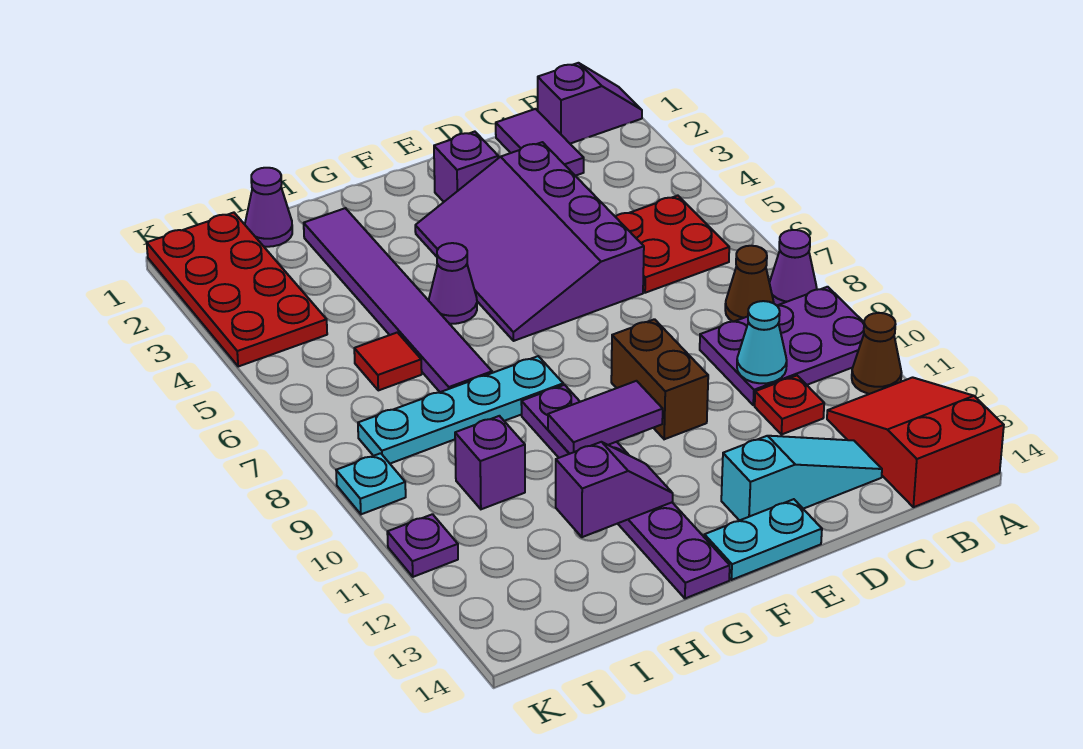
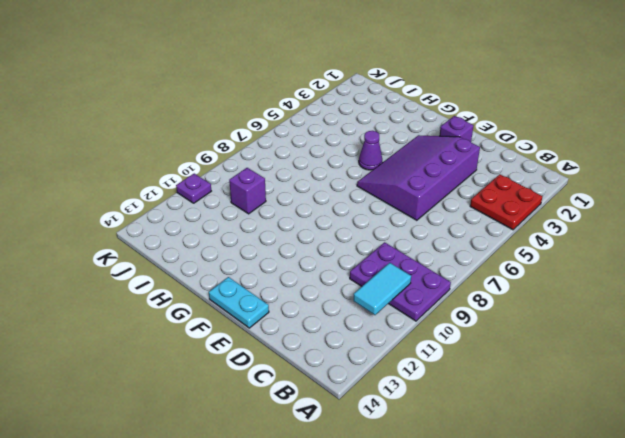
red 2x2 plate [470,174,542,230] -> red 2x2 plate moved to [616,196,729,293]
cyan 1x2 tile [353,263,411,315] -> none
none -> purple 1x2 slope [538,63,642,144]
none -> purple 1x1 cone [769,230,817,305]
none -> brown 1x1 cone [852,313,902,394]

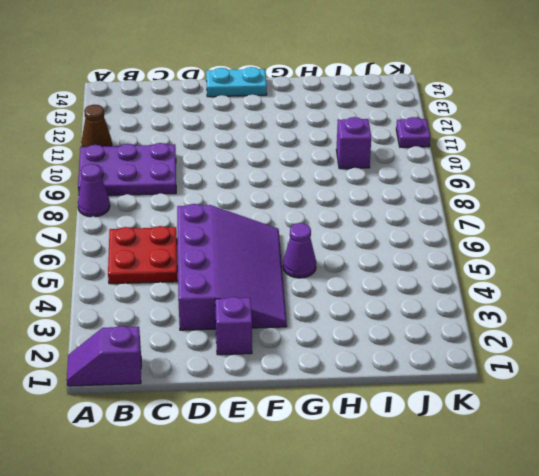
none -> red 2x3 slope [827,377,1004,507]
none -> brown 1x1 cone [725,246,774,322]
none -> purple 1x2 tile [496,109,584,176]

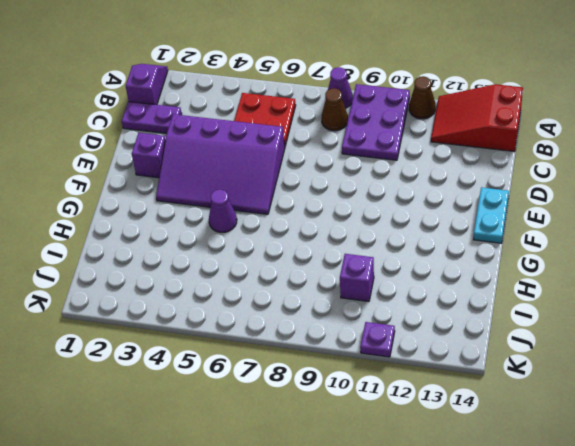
purple 1x2 plate [122,101,182,134] -> purple 1x2 tile [496,109,584,176]
none -> red 1x1 plate [755,376,824,435]
none -> cyan 1x3 slope [721,436,882,521]
none -> brown 1x2 brick [611,319,708,439]

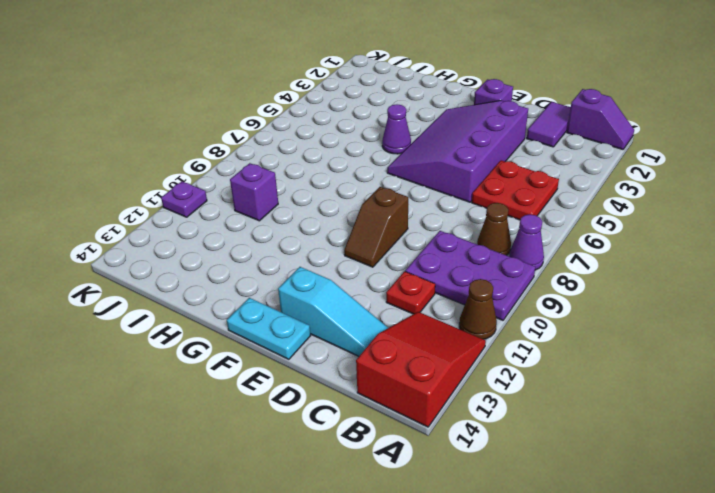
brown 1x2 slope [344,187,408,267] -> brown 1x2 brick [611,319,708,439]
none -> cyan 1x4 plate [358,356,563,463]
none -> purple 1x6 plate [521,385,730,598]
none -> purple 1x6 tile [304,208,492,392]

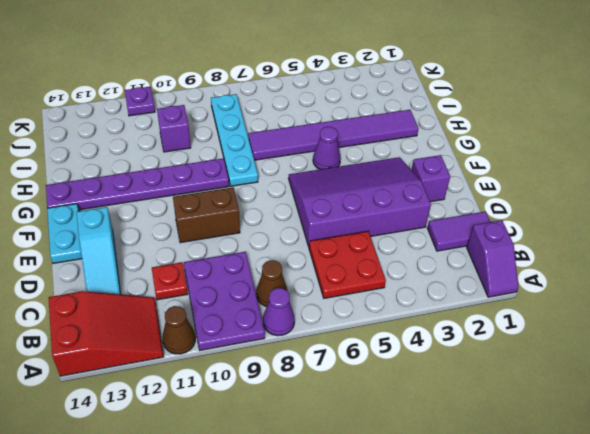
none -> purple 1x1 cone [245,168,292,247]
none -> red 1x1 tile [354,332,422,390]
none -> red 2x4 plate [147,213,327,367]

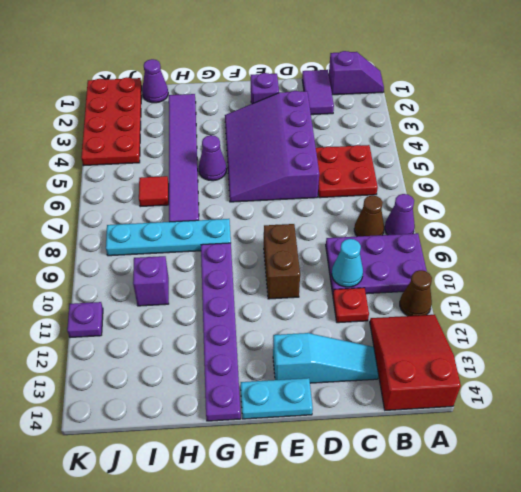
none -> cyan 1x1 plate [336,453,406,514]
none -> purple 1x2 tile [548,381,663,454]
none -> purple 1x2 slope [556,442,673,537]

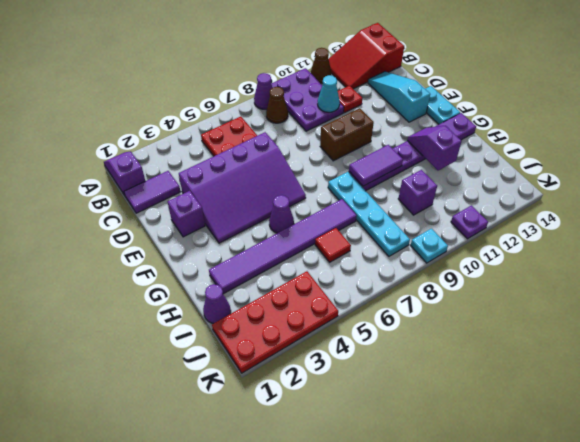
purple 1x2 tile [349,145,403,186] -> purple 1x2 tile turned to [548,381,663,454]

